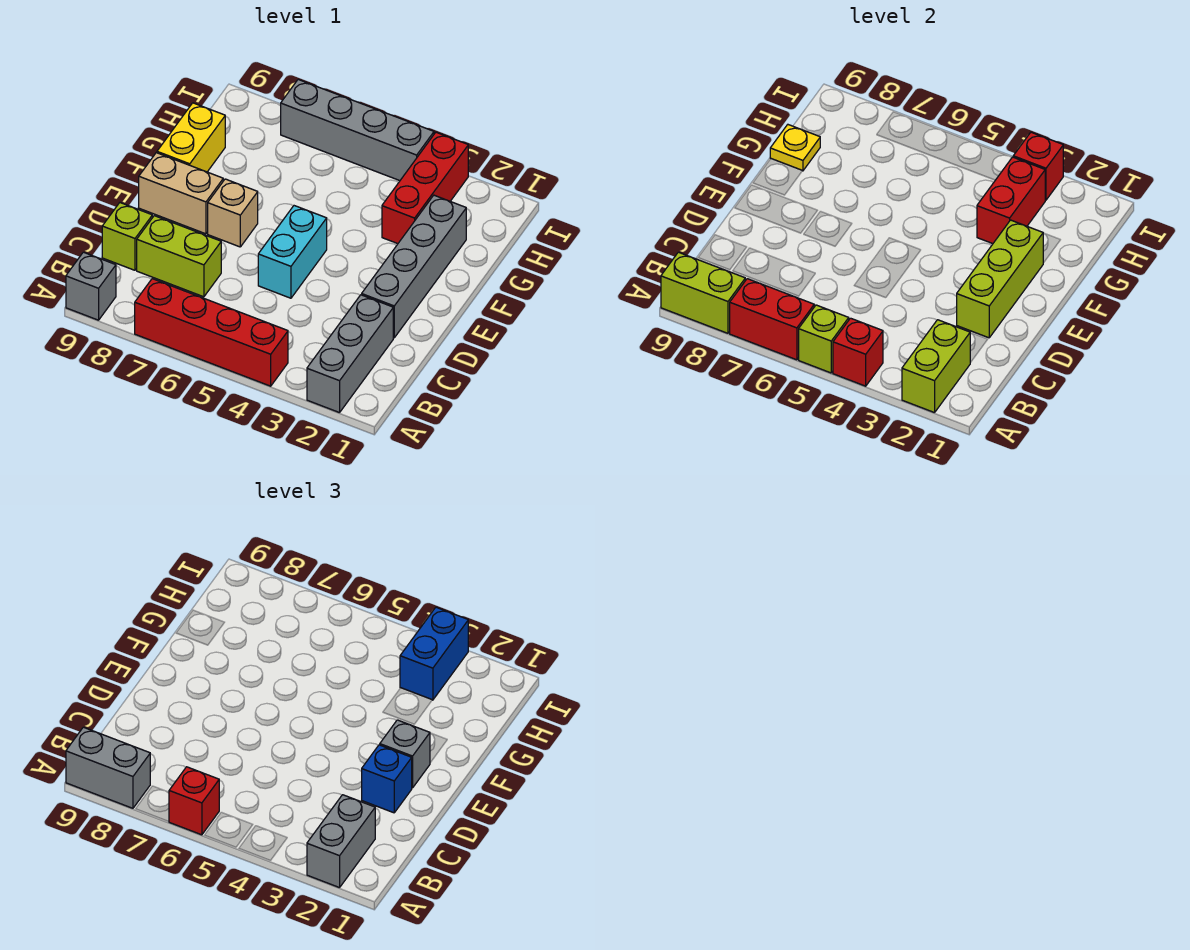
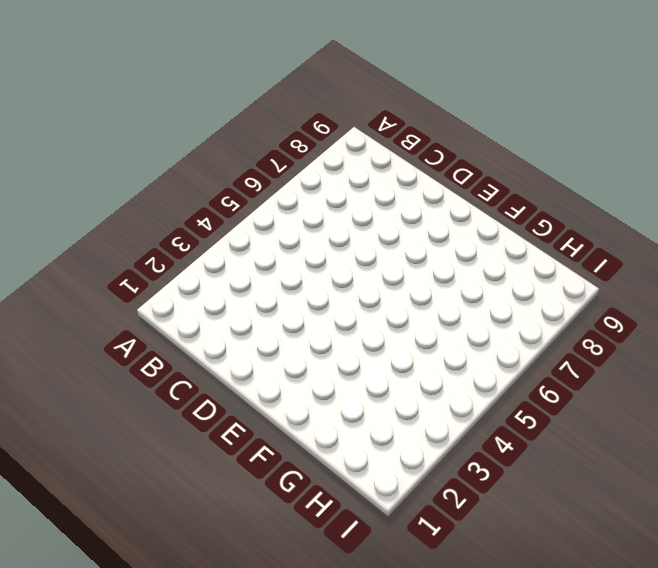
none -> grey 1x3 brick [307,295,393,413]
none -> red 1x4 brick [135,279,288,386]
none -> grey 1x1 brick [66,252,116,320]

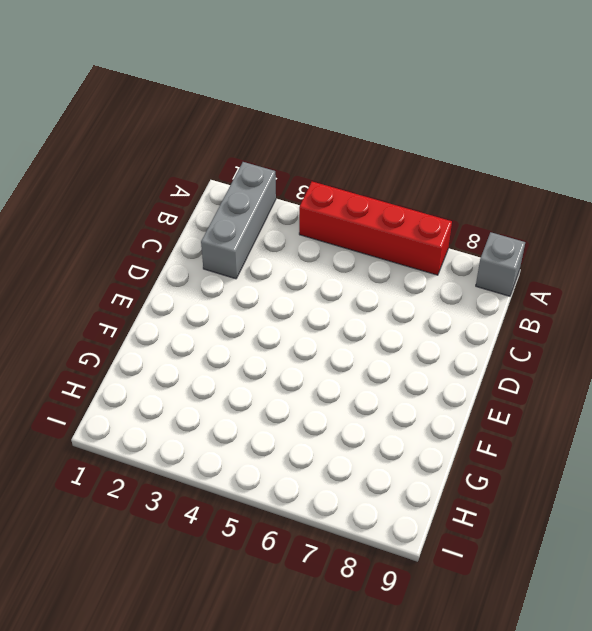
none -> lime 1x2 brick [137,216,221,297]
none -> lime 1x1 brick [102,203,152,270]
none -> grey 1x4 brick [362,195,466,338]

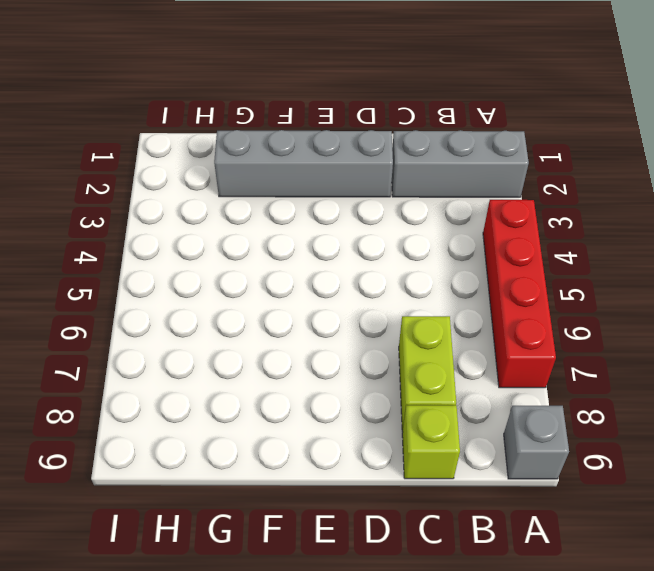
none -> cyan 1x2 brick [258,206,327,298]
none -> tan 1x1 brick [208,179,258,247]
none -> tan 1x2 brick [139,153,223,234]

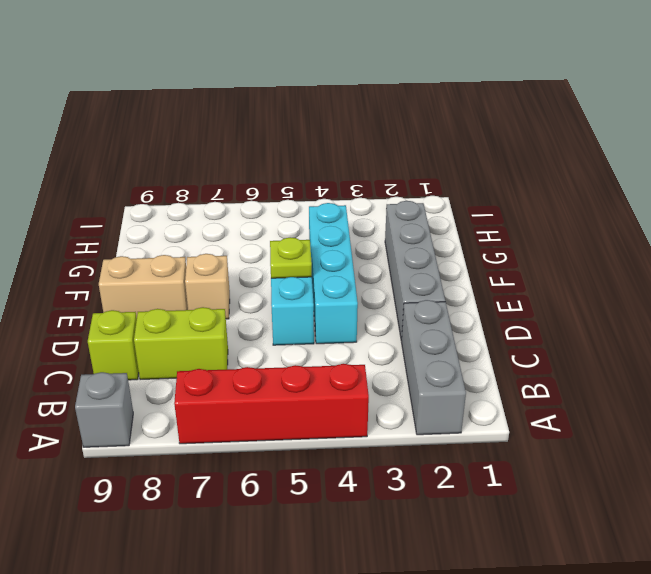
cyan 1x4 brick [309,203,358,344] -> none
lime 1x1 plate [270,237,312,278] -> none
none -> yellow 1x2 brick [157,103,225,172]
none -> red 1x3 brick [382,132,468,244]
none -> grey 1x4 brick [281,80,434,181]

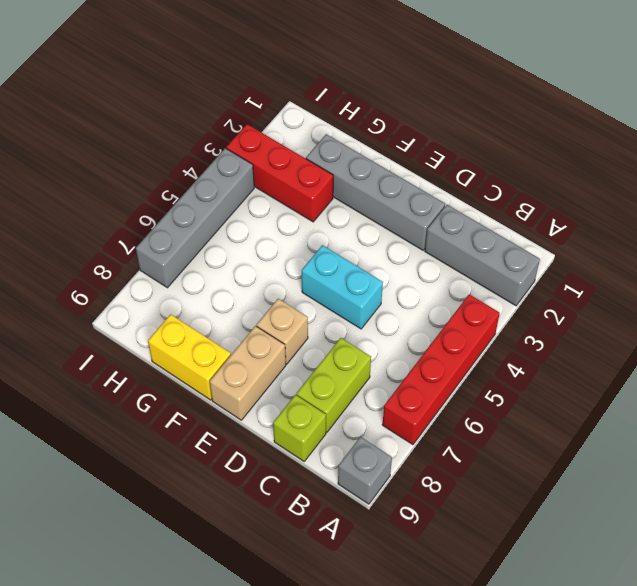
none -> lime 1x2 brick [902,320,970,413]
none -> red 1x1 brick [833,318,883,386]
none -> lime 1x1 brick [799,305,849,373]

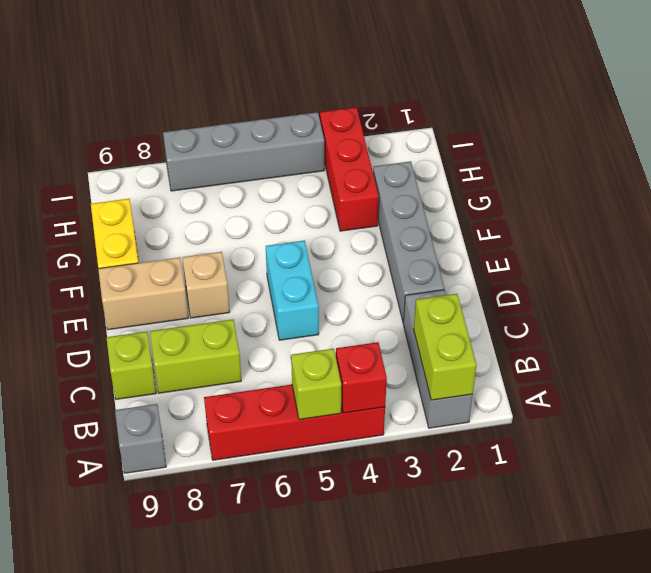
none -> red 1x2 brick [730,279,814,360]
none -> lime 1x2 brick [661,252,745,333]
none -> lime 1x3 brick [957,220,1043,338]

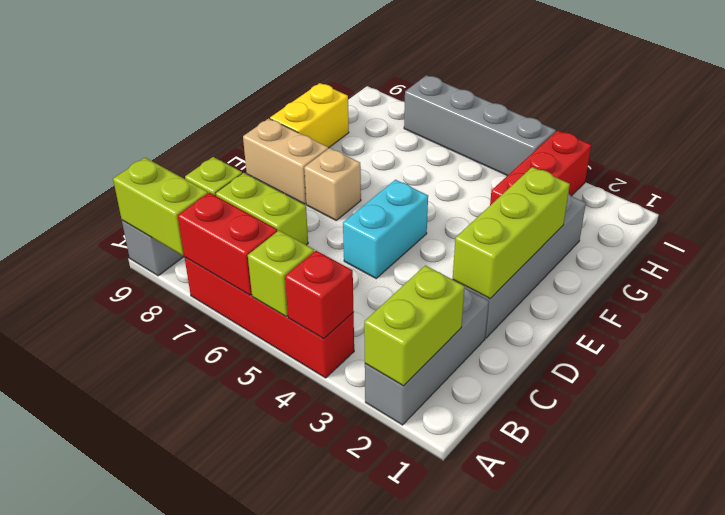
none -> red 1x2 brick [977,157,1045,244]
none -> yellow 1x1 plate [770,125,820,171]
none -> red 1x1 brick [1013,132,1063,200]

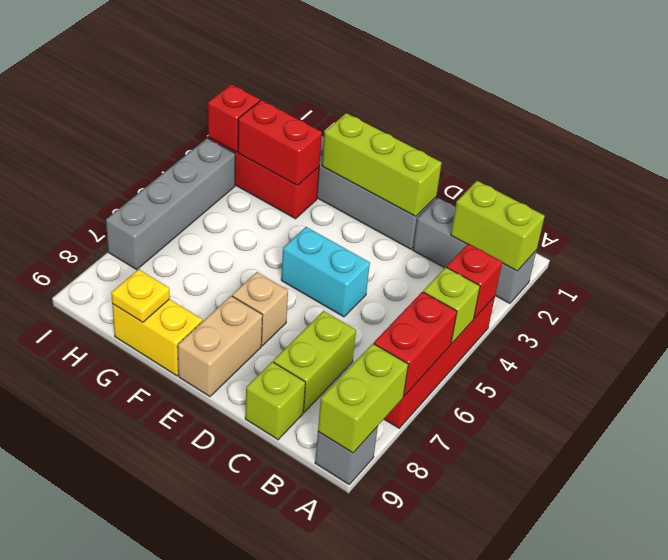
none -> grey 1x2 brick [307,795,375,888]
none -> red 1x1 brick [169,767,219,835]
none -> grey 1x2 brick [66,727,150,808]

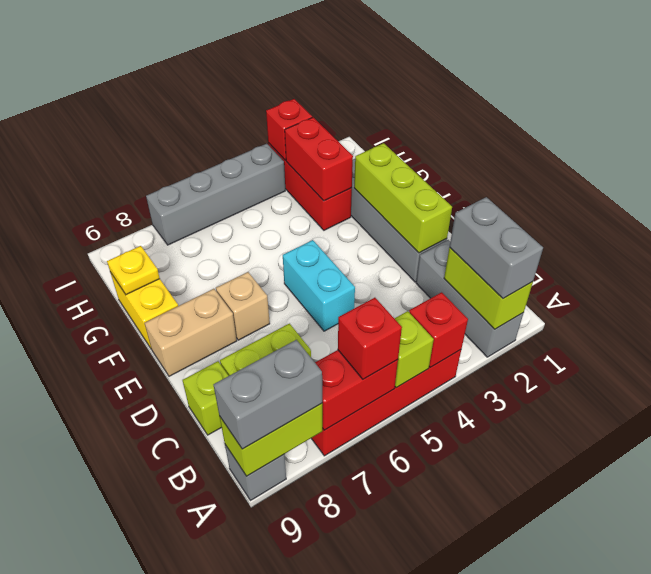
none -> blue 1x1 brick [362,745,412,813]
none -> grey 1x1 brick [380,720,430,788]
none -> blue 1x2 brick [400,607,468,700]

